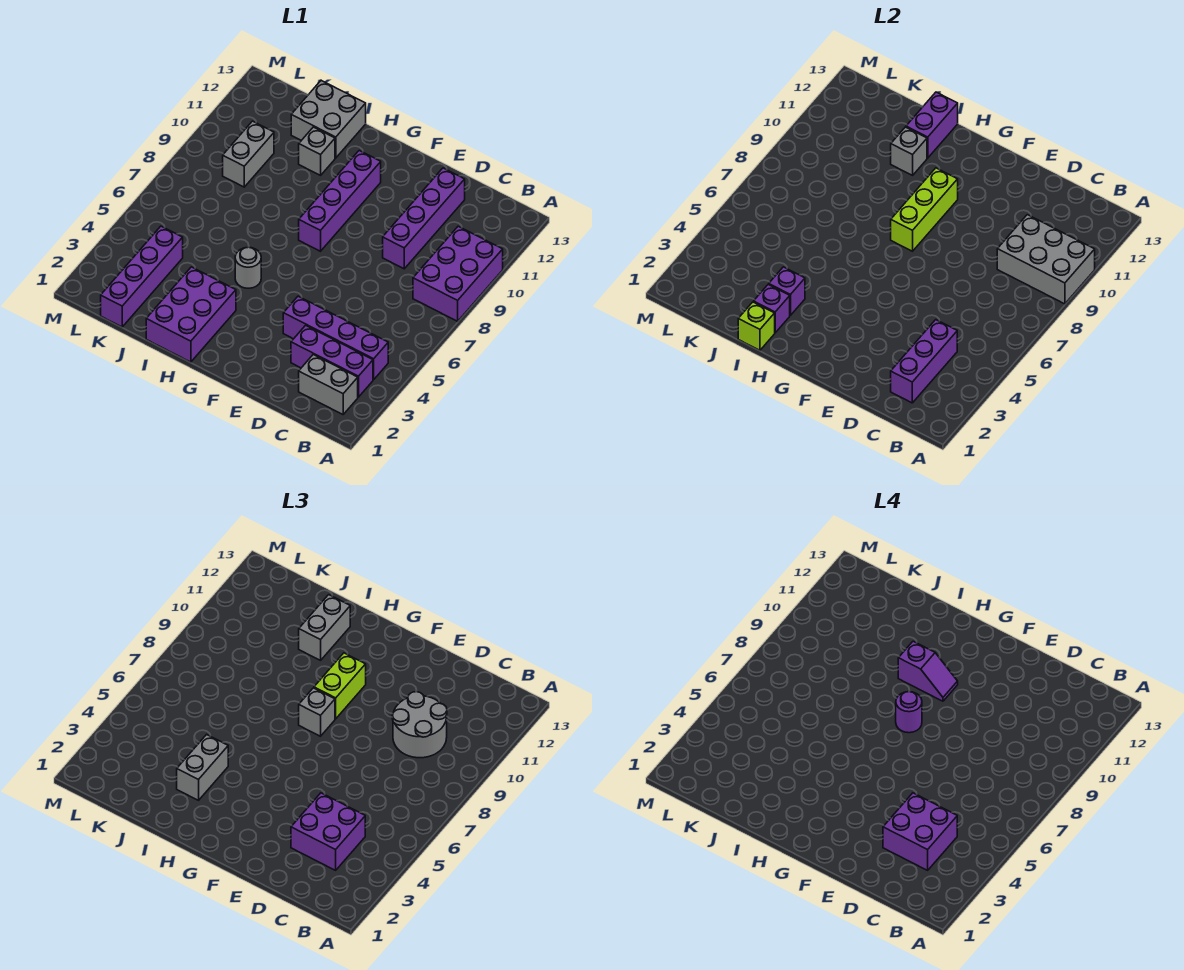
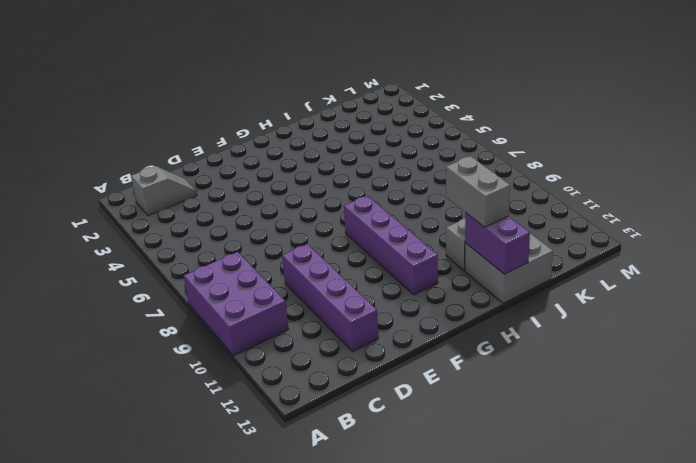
grey 1x2 slope [131,166,197,216] -> grey 1x2 brick [299,355,358,414]
none -> purple 1x3 brick [291,325,373,397]
none -> purple 1x4 brick [283,296,388,380]
none -> purple 2x3 brick [146,267,236,362]

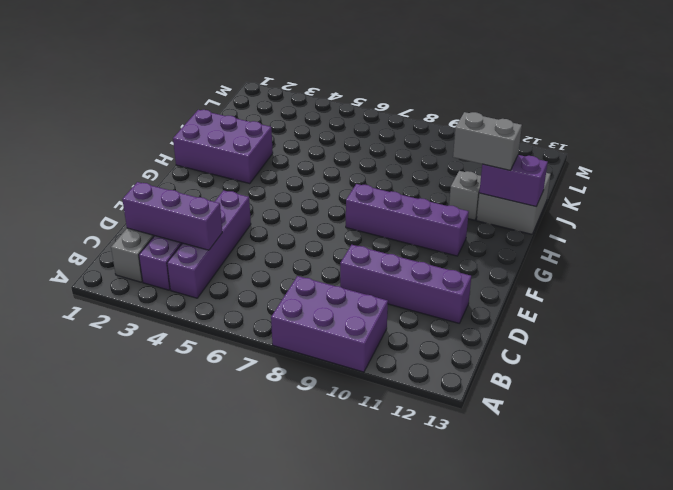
none -> grey 1x1 round brick [235,247,261,288]
none -> purple 1x4 brick [101,226,183,327]
none -> grey 1x2 brick [223,121,274,187]

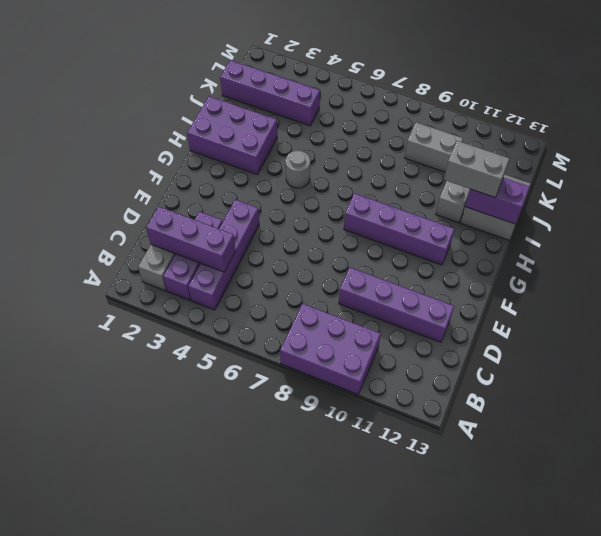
none -> grey 2x3 brick [997,215,1095,304]
none -> lime 1x3 brick [891,168,958,251]
none -> lime 1x1 brick [738,302,775,350]

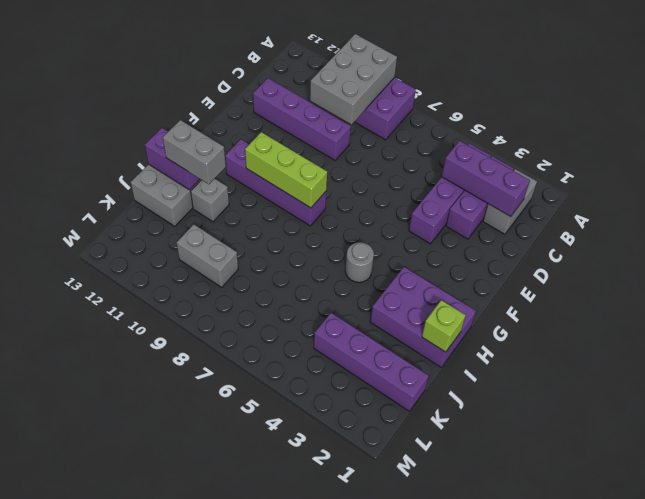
none -> purple 1x1 brick [754,284,790,333]
none -> purple 1x1 brick [769,267,805,315]
none -> grey 1x1 brick [891,127,927,175]

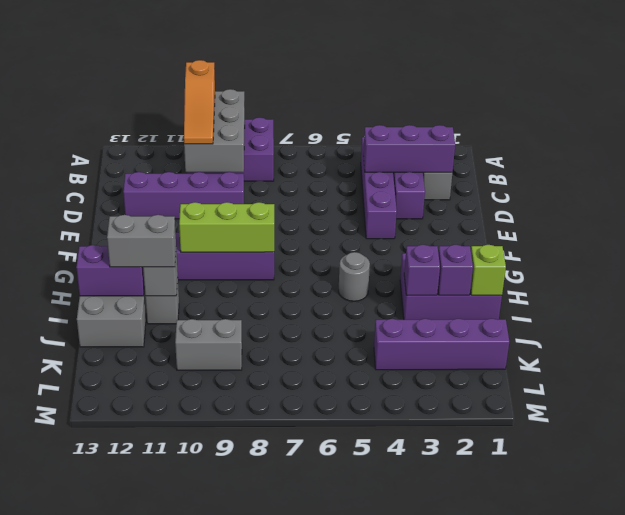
orange 1x3 slope [184,60,215,144] -> grey 2x2 round brick [392,692,447,758]
none -> purple 2x2 brick [291,793,365,870]
none -> grey 1x1 brick [299,688,335,736]
none -> lime 1x2 brick [314,653,366,719]

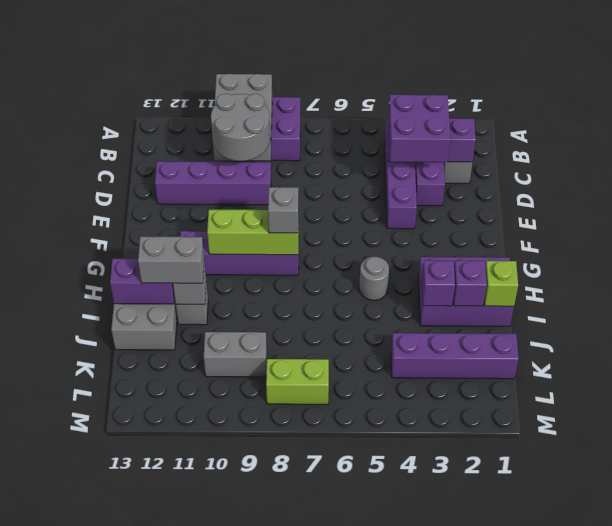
lime 1x2 brick [266,359,329,404] -> lime 1x2 brick moved to [314,653,366,719]
none -> grey 1x2 brick [177,734,228,800]
none -> purple 2x2 brick [883,793,957,870]
none -> purple 1x1 round brick [896,692,922,733]

